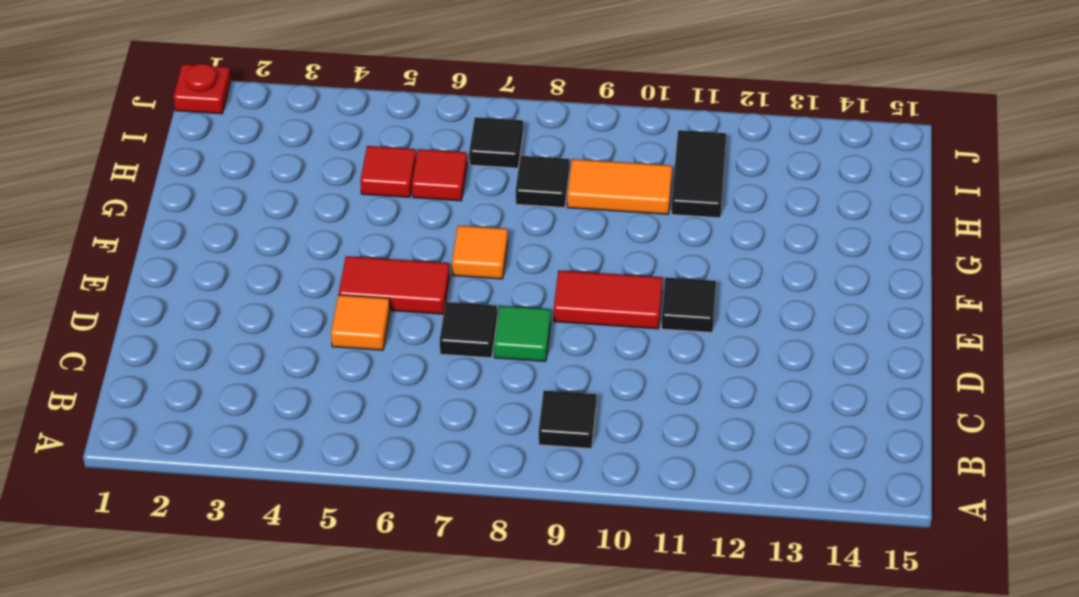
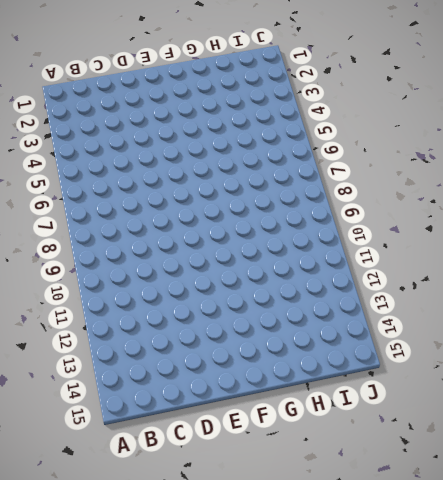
none -> black 1x1 tile [539,391,596,449]
none -> orange 1x1 tile [331,295,390,350]
none -> black 1x1 tile [440,302,497,358]

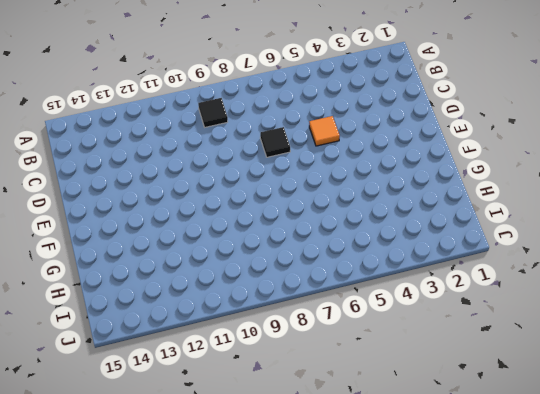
none -> green 1x1 tile [494,306,551,361]
none -> red 1x2 tile [339,256,450,314]
none -> red 1x2 tile [554,270,663,329]

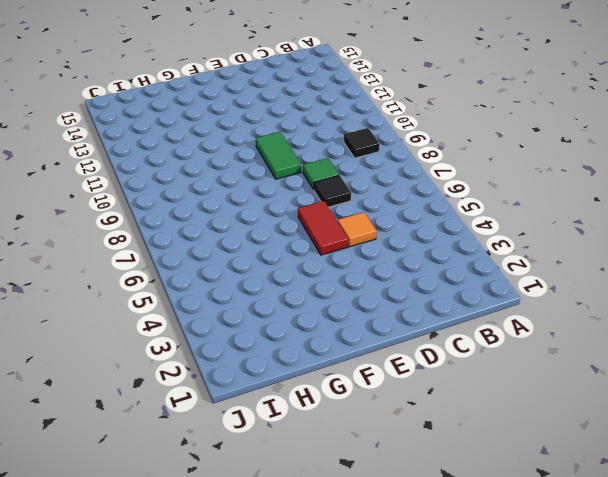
green 1x2 tile [256,132,301,179] -> red 1x2 tile [554,270,663,329]
none -> black 1x1 tile [661,278,716,332]
none -> orange 1x1 tile [452,225,508,279]
none -> red 1x1 tile [360,146,416,197]

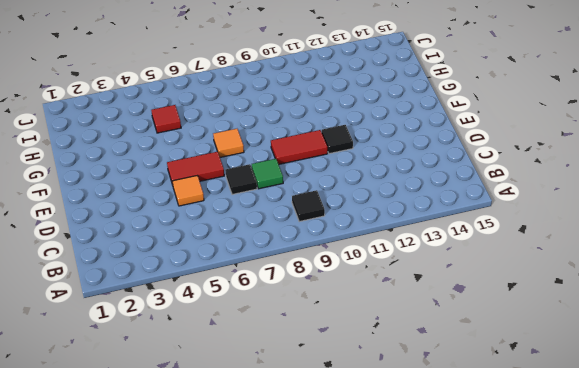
none -> red 1x1 tile [412,149,467,201]
none -> black 1x1 tile [516,156,569,208]
none -> orange 1x2 tile [567,159,672,214]

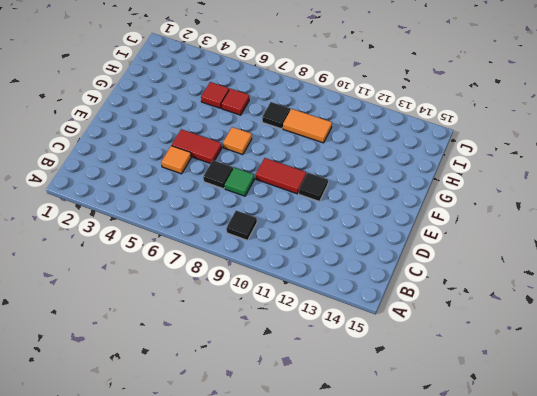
none -> black 1x2 tile [671,130,726,218]
none -> black 1x1 tile [469,117,523,168]
none -> red 1x1 plate [174,64,231,114]

